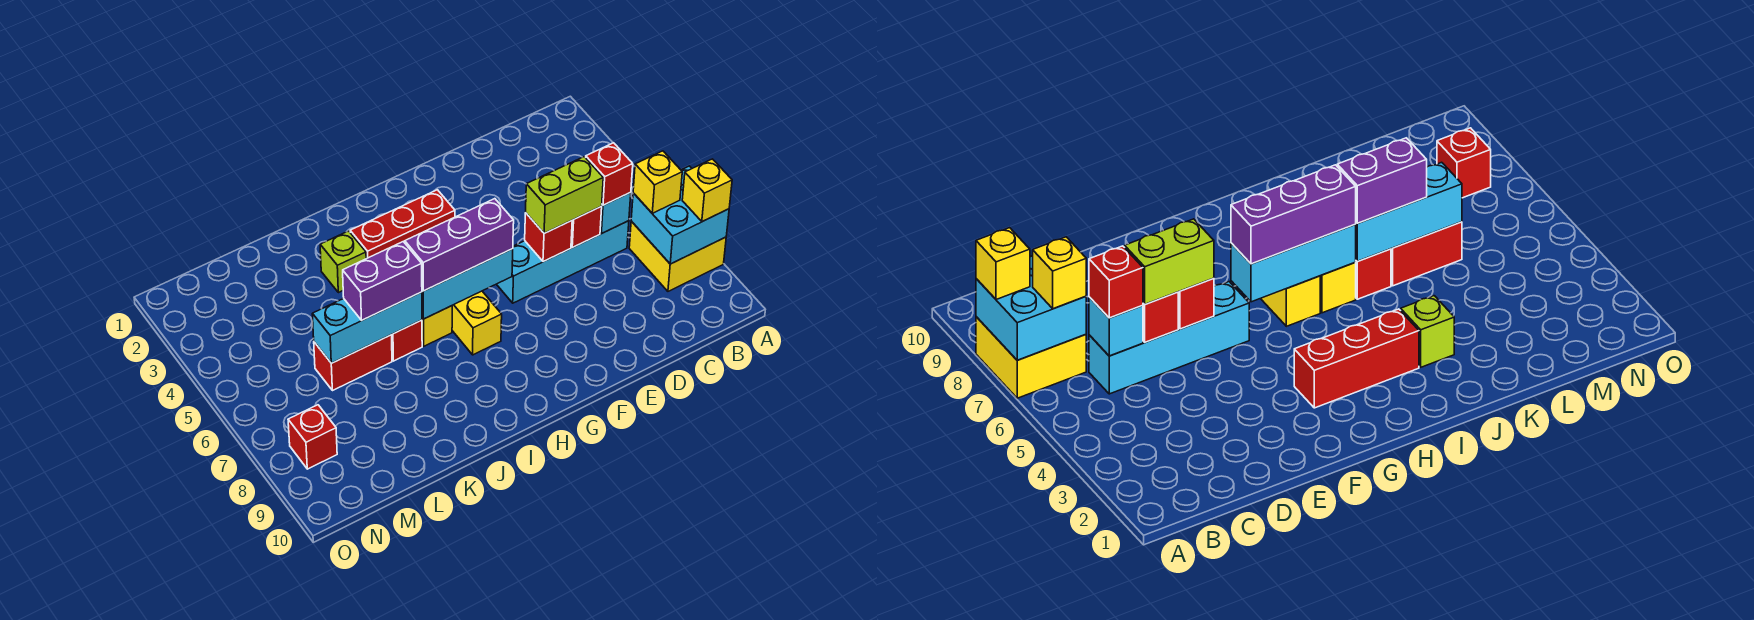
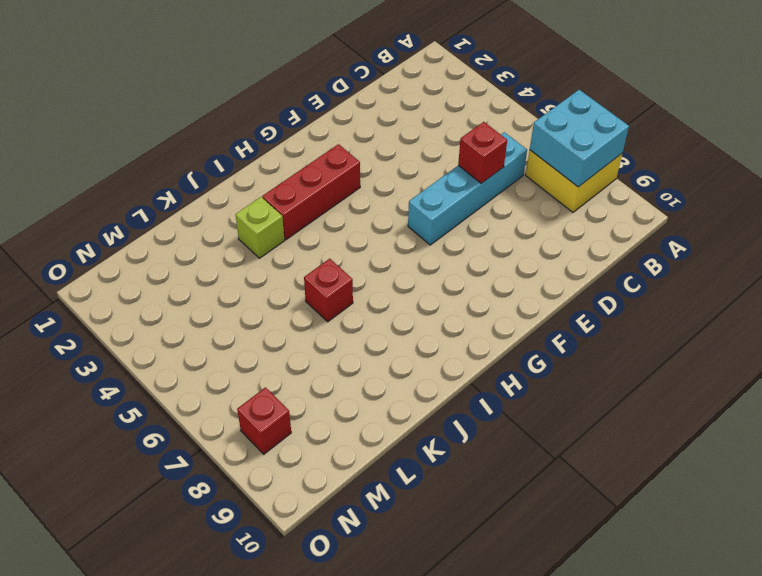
none -> yellow 1x2 brick [452,291,502,355]
none -> yellow 1x1 brick [422,306,452,346]
none -> red 1x2 brick [314,335,392,391]

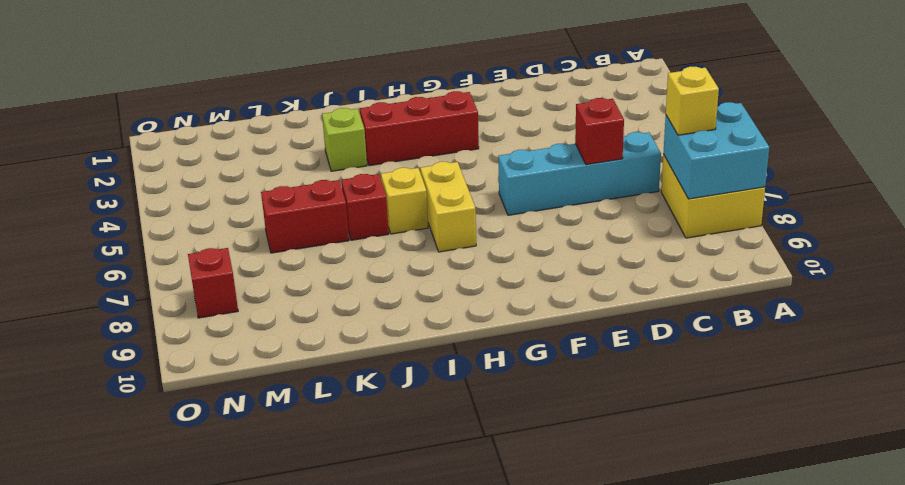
none -> cyan 1x1 brick [600,193,631,233]
none -> red 1x1 brick [525,213,572,262]
none -> cyan 1x3 brick [422,249,513,319]

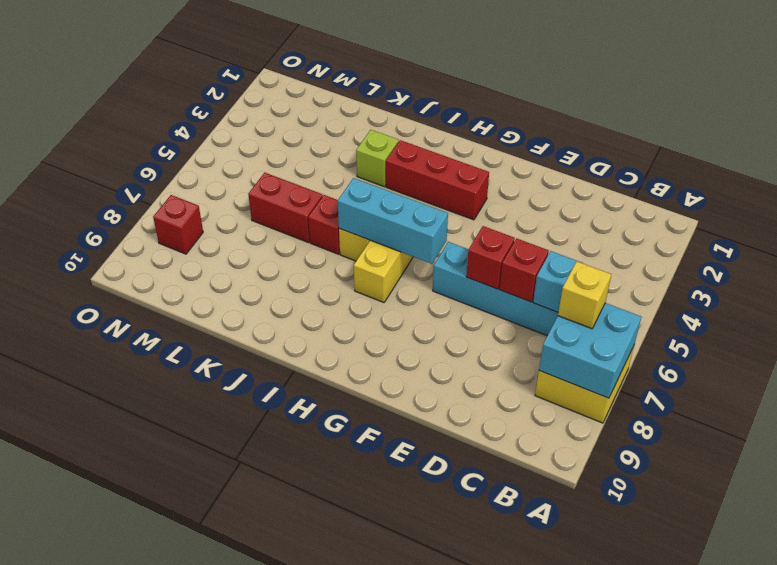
none -> cyan 1x3 brick [312,292,422,363]
none -> yellow 1x1 brick [682,159,732,222]
none -> red 1x1 brick [586,143,633,205]

